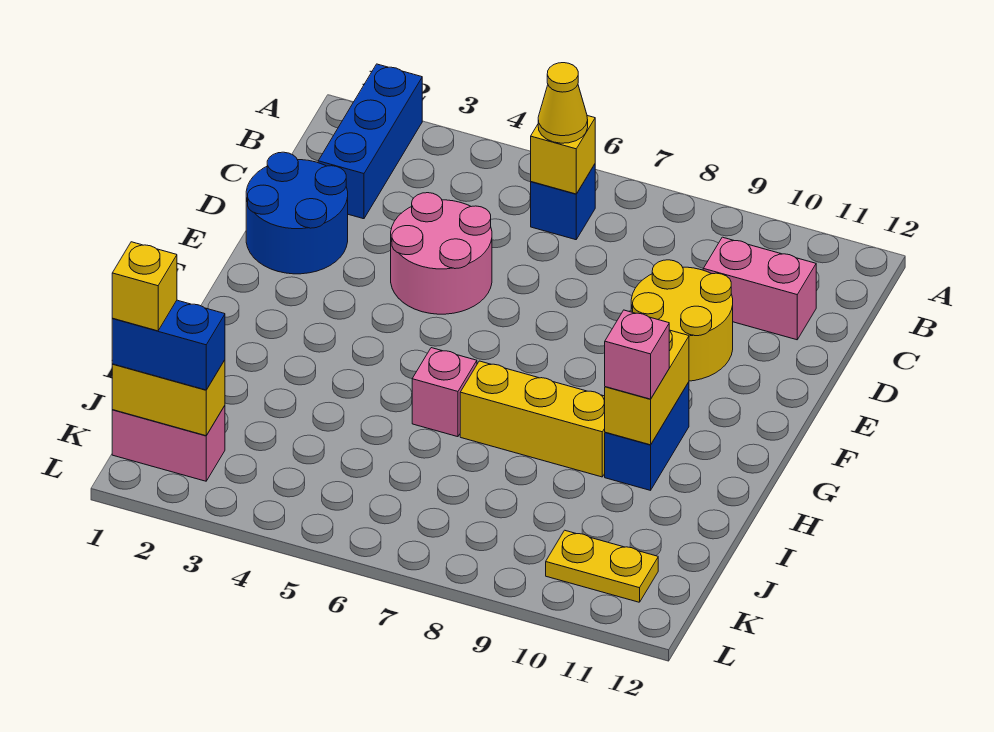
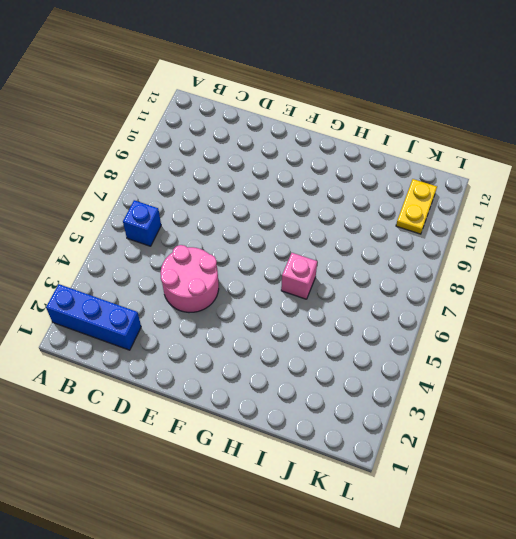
none -> pink 1x2 brick [703,237,816,340]
none -> blue 2x2 round brick [246,152,348,274]
none -> yellow 2x2 round brick [631,260,733,381]

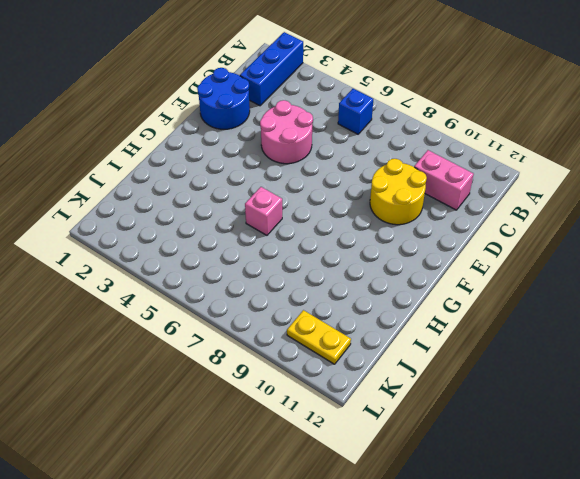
none -> blue 1x2 brick [605,382,689,490]
none -> yellow 1x3 brick [460,361,605,477]
none -> pink 1x2 brick [112,406,225,481]

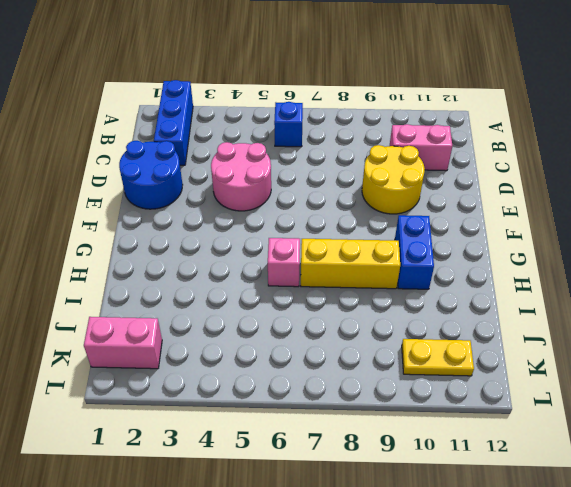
none -> yellow 1x1 brick [531,116,595,194]
none -> yellow 1x2 brick [605,330,689,445]
none -> yellow 1x2 brick [112,360,225,436]

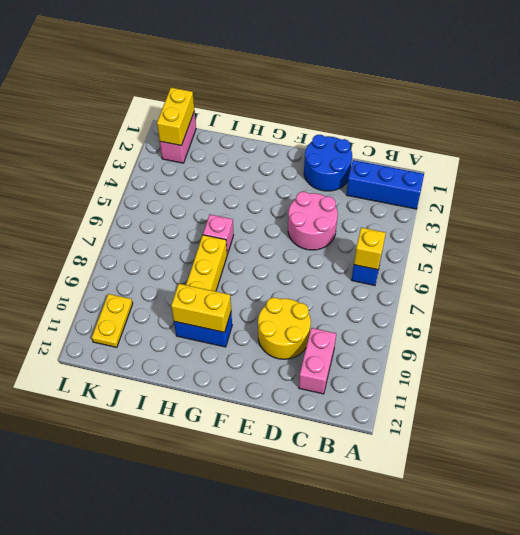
none -> yellow 1x1 cone [538,63,588,143]
none -> pink 1x1 brick [605,310,669,399]
none -> blue 1x2 brick [112,300,225,390]

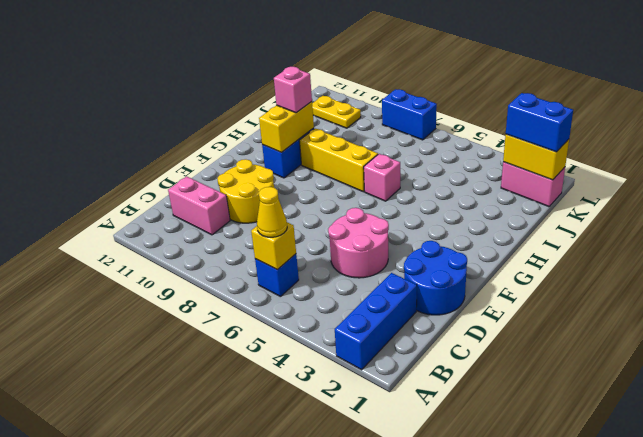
blue 1x2 brick [382,89,437,140] -> none
none -> yellow 1x1 brick [112,242,177,331]

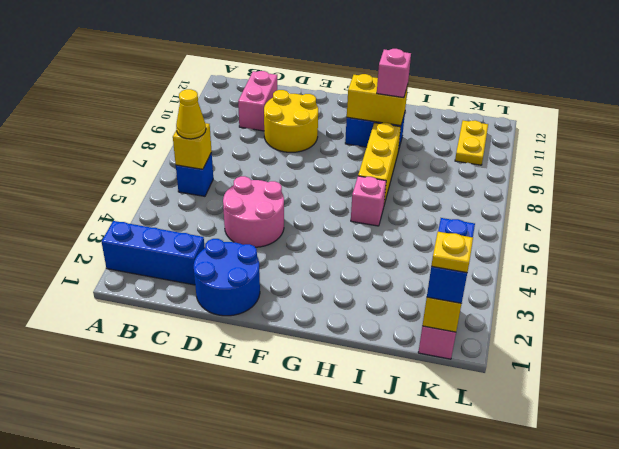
yellow 1x1 plate [431,232,473,273] -> yellow 1x1 brick [112,242,177,331]

